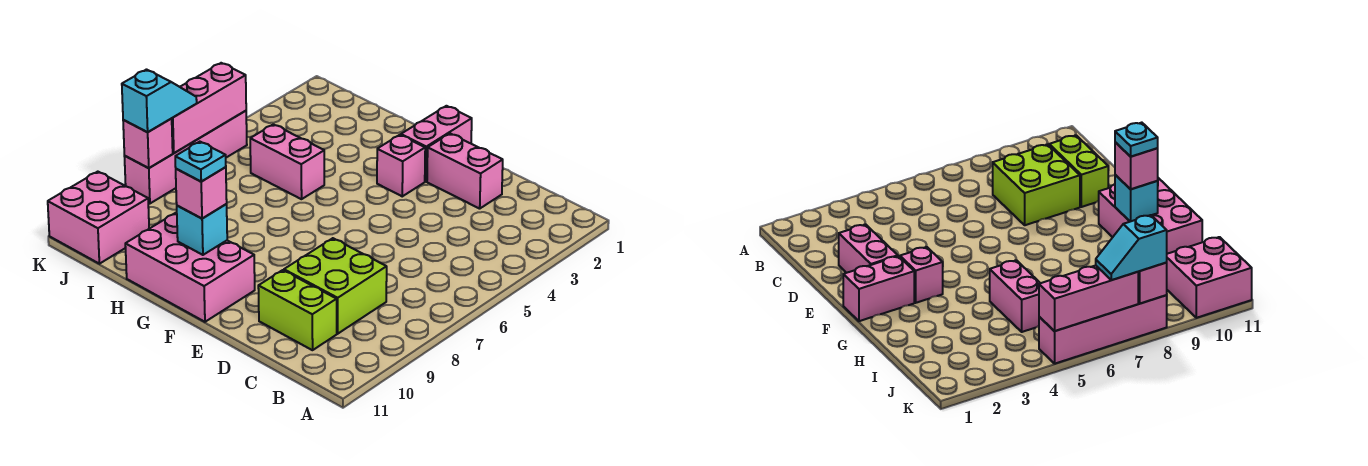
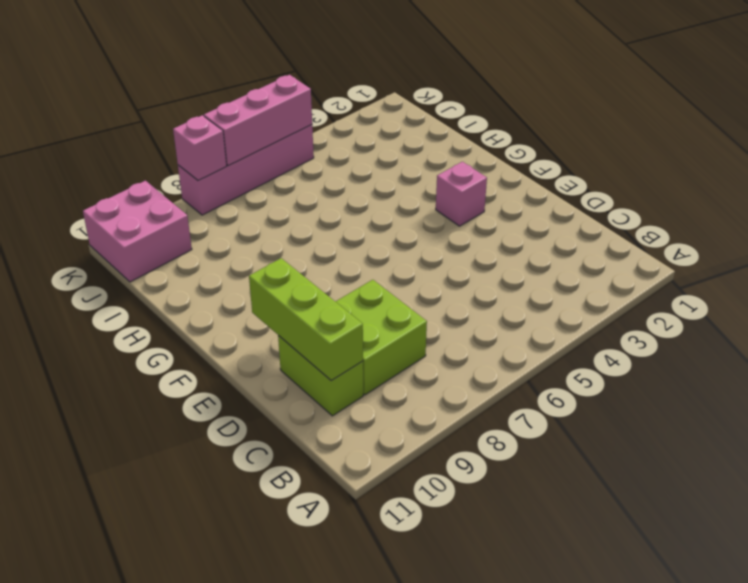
lime 1x3 brick [249,258,363,381] -> none
none -> pink 1x2 brick [427,134,503,209]
none -> pink 1x2 brick [401,106,472,181]
none -> pink 2x3 brick [125,213,255,322]

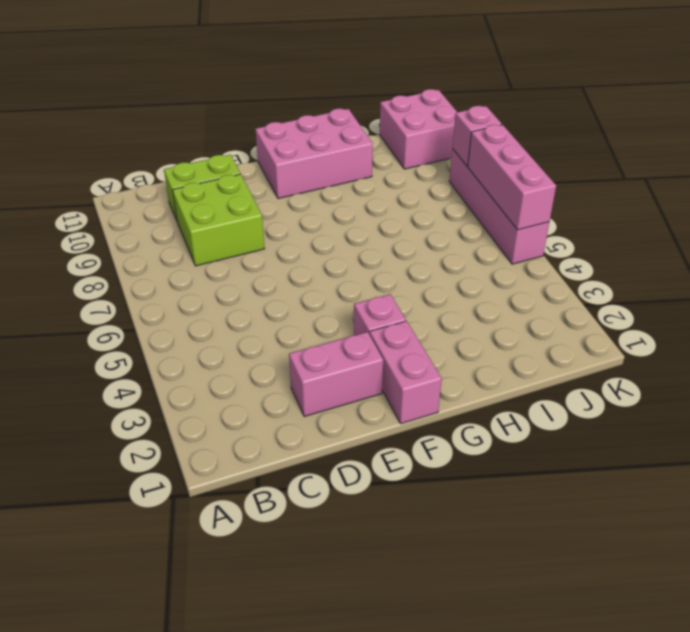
none -> pink 1x2 brick [250,124,324,199]
none -> cyan 1x1 brick [177,204,227,255]
none -> pink 1x1 brick [176,167,227,219]

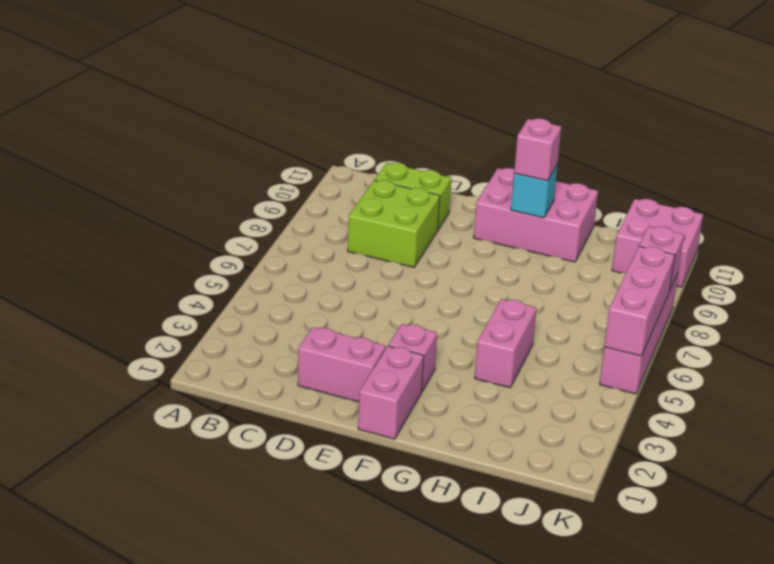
pink 1x2 brick [475,299,536,388] -> pink 1x2 brick turned to [250,124,324,199]
none -> cyan 1x2 slope [122,70,197,132]
none -> cyan 1x1 plate [175,142,226,182]

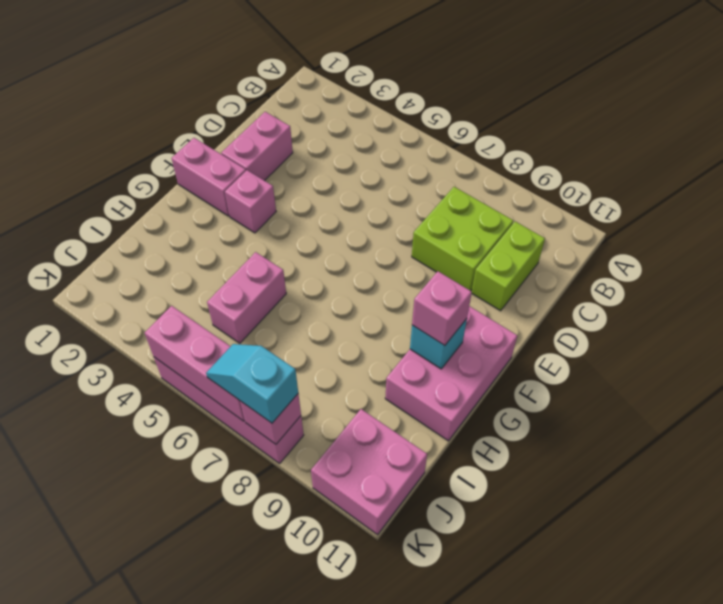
none -> cyan 1x1 plate [175,142,226,182]

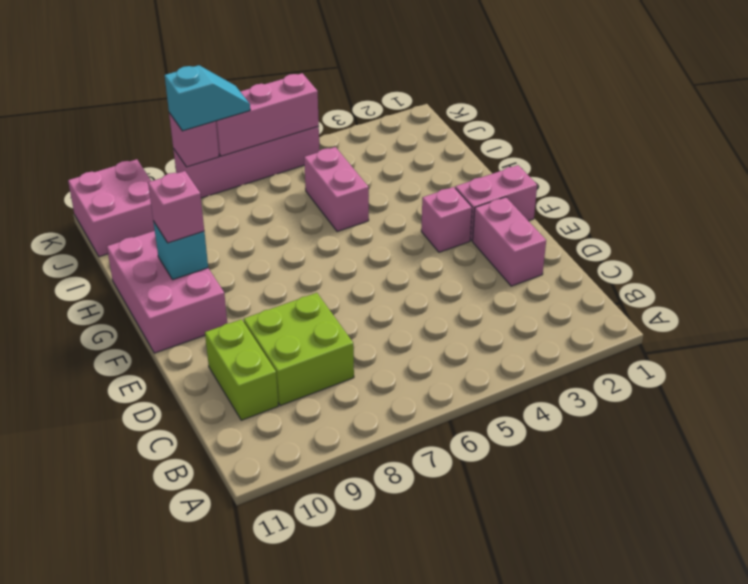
none -> cyan 1x1 plate [175,142,226,182]

